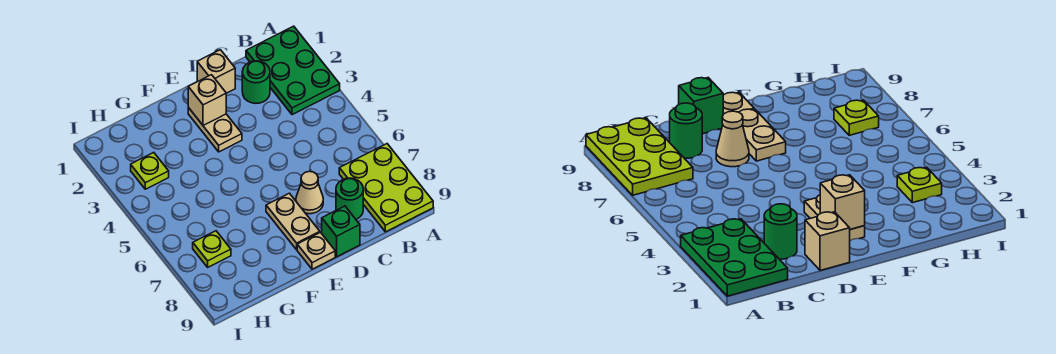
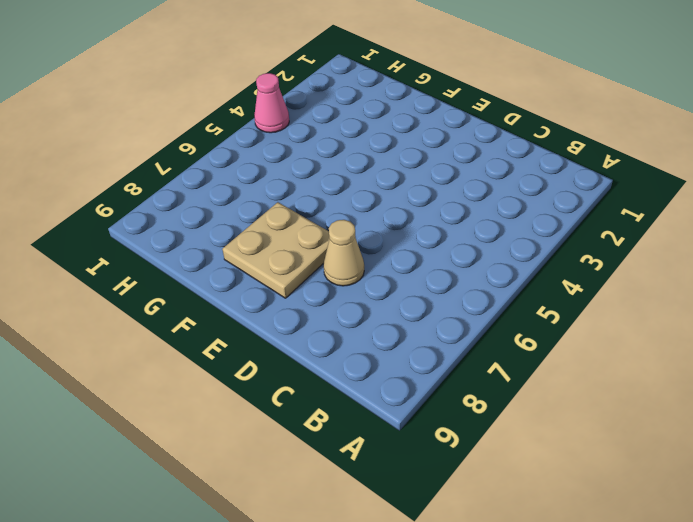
tan 2x2 plate [222,202,330,298] -> tan 1x2 plate [266,193,320,250]
pink 1x1 cone [254,73,289,133] -> none
none -> green 2x3 plate [246,26,340,115]
none -> lime 2x3 plate [339,144,433,232]
none -> green 1x1 round brick [242,61,270,103]

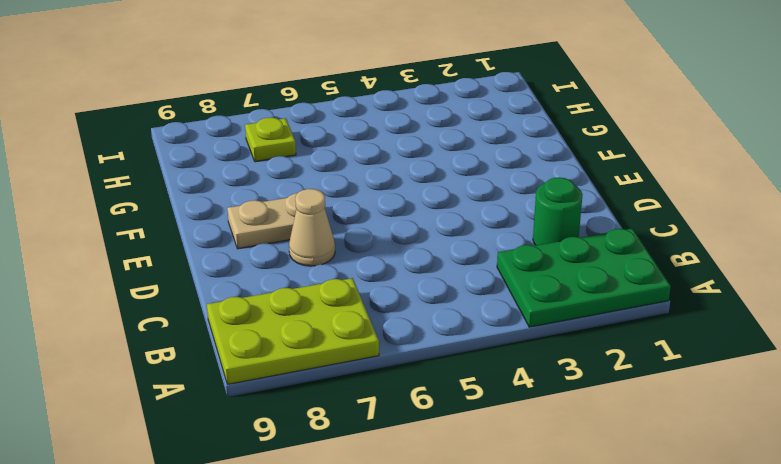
none -> green 1x1 round brick [336,178,363,219]
none -> tan 1x1 brick [197,50,235,93]
none -> green 1x1 brick [322,206,360,257]

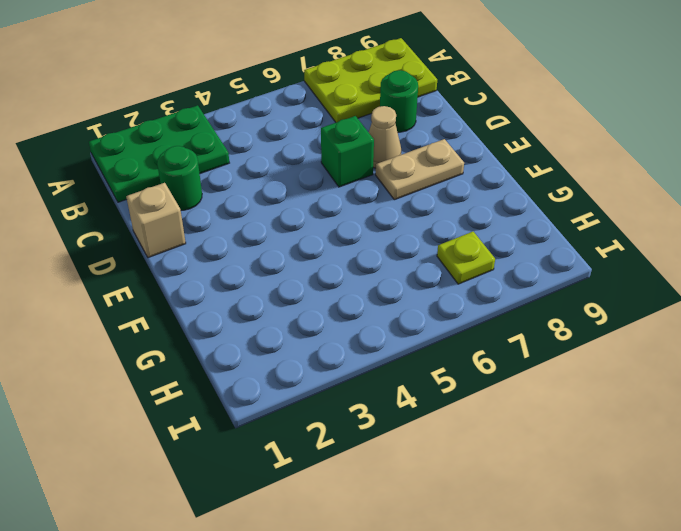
green 1x1 brick [321,116,374,187] -> green 1x1 brick moved to [322,206,360,257]
none -> tan 1x2 plate [188,108,242,152]
none -> tan 1x1 plate [297,232,335,269]
none -> lime 1x1 plate [131,152,169,189]

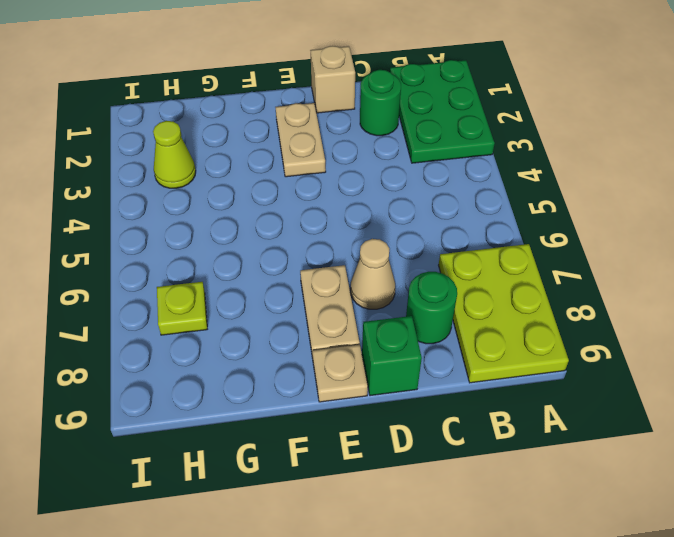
lime 1x1 cone [153,121,196,188] -> lime 1x1 plate [131,152,169,189]
none -> tan 1x1 brick [188,75,226,126]

